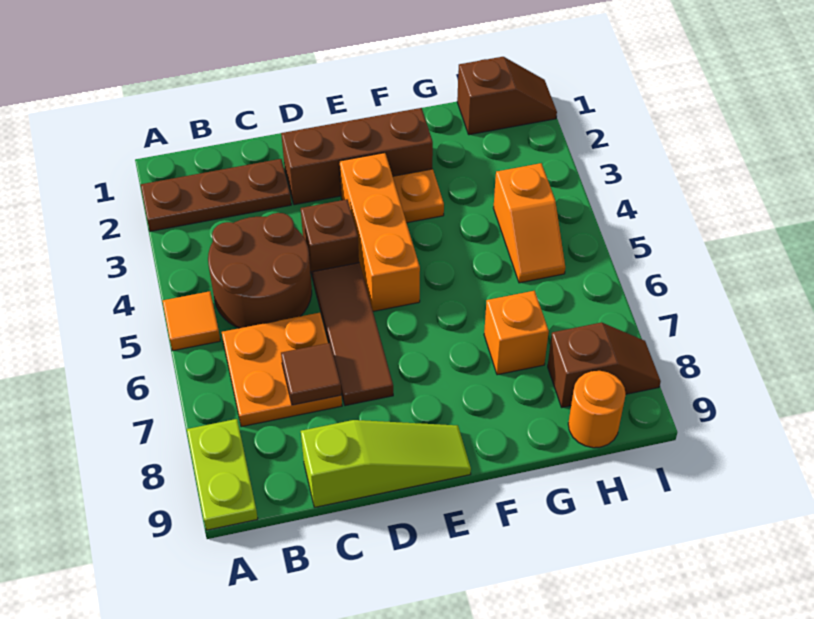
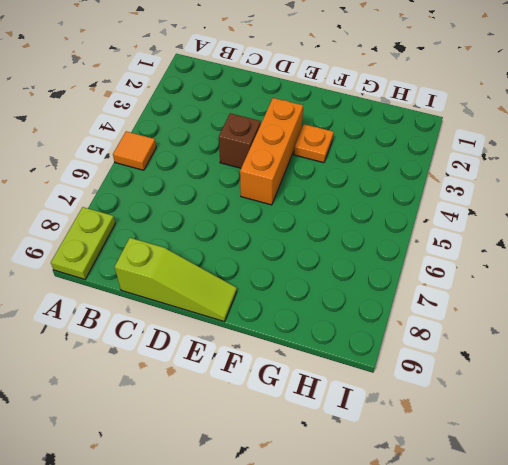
none -> brown 1x3 plate [141,159,291,231]
none -> brown 2x2 round brick [208,213,312,328]
none -> orange 2x2 plate [222,313,342,427]

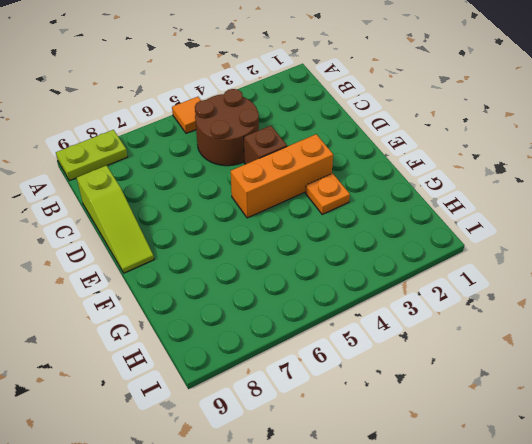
none -> brown 1x3 plate [141,159,291,231]
none -> orange 2x2 plate [222,313,342,427]
none -> brown 1x3 brick [281,108,433,205]

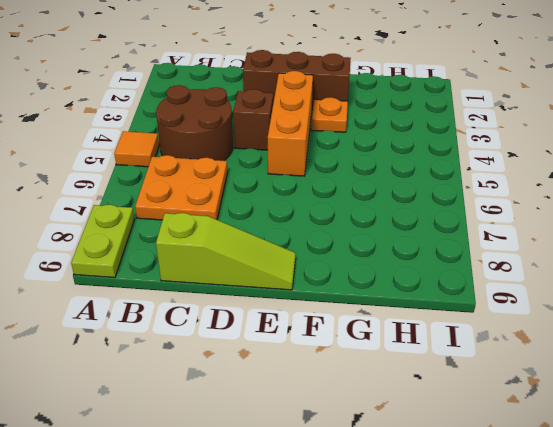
none -> brown 1x3 plate [141,159,291,231]
none -> brown 1x3 tile [313,263,393,406]
none -> orange 1x1 brick [484,291,549,375]

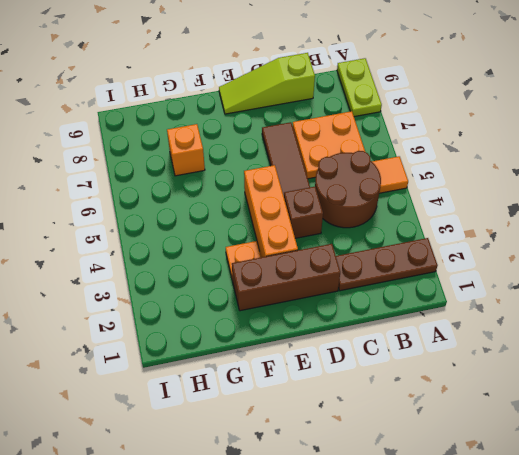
none -> brown 1x2 slope [457,57,557,135]
none -> orange 1x2 slope [494,163,565,283]
none -> brown 1x2 slope [548,322,661,407]

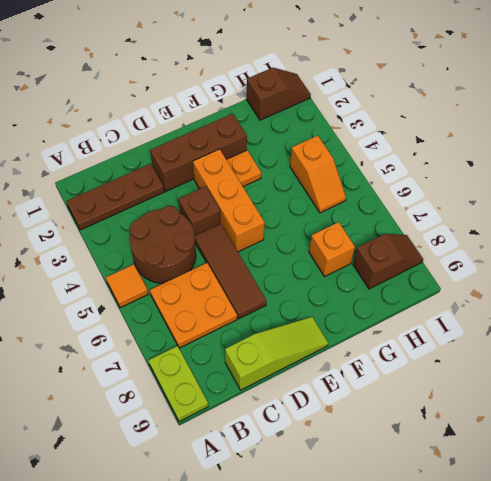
none -> orange 1x1 round brick [568,371,626,448]
none -> brown 1x1 tile [281,343,341,405]

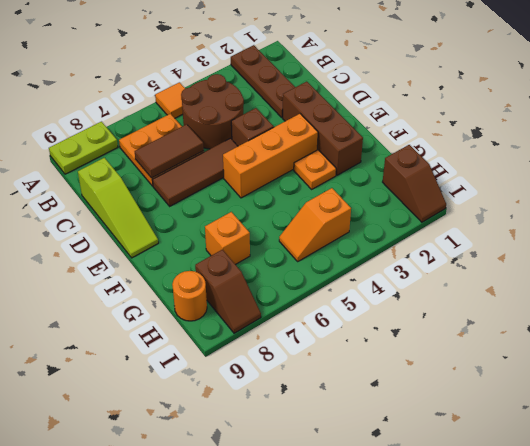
brown 1x2 tile [135,124,204,178] -> brown 1x1 tile [281,343,341,405]

